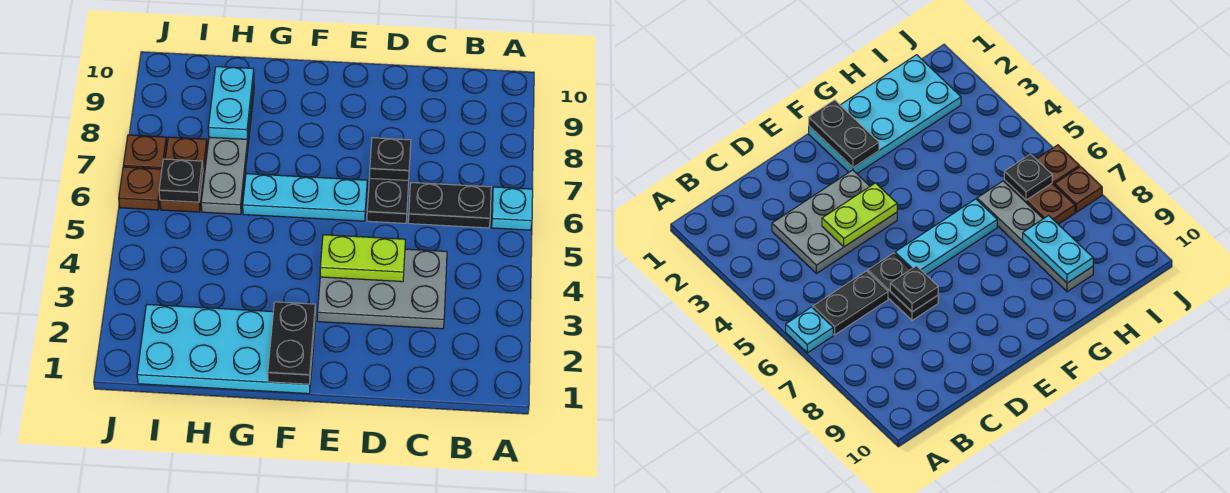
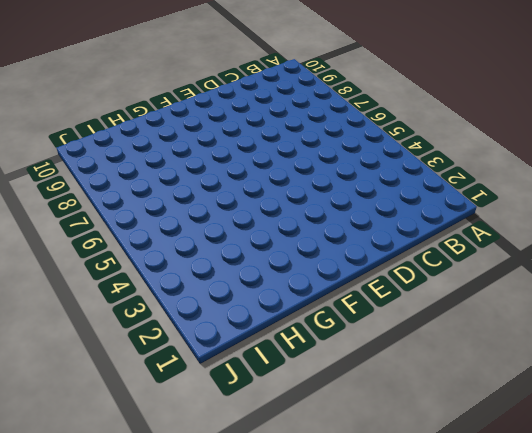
none -> cyan 1x1 plate [491,187,533,230]
none -> black 1x2 plate [408,183,491,228]
none -> grey 2x3 plate [317,249,447,329]

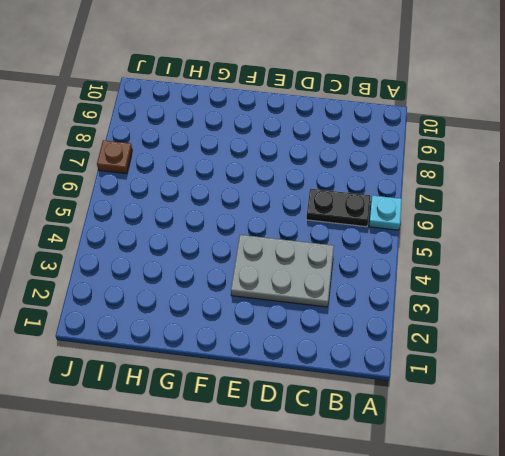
none -> black 1x2 plate [367,178,409,223]
none -> cyan 1x3 plate [243,174,367,221]
none -> cyan 2x4 plate [137,305,315,394]

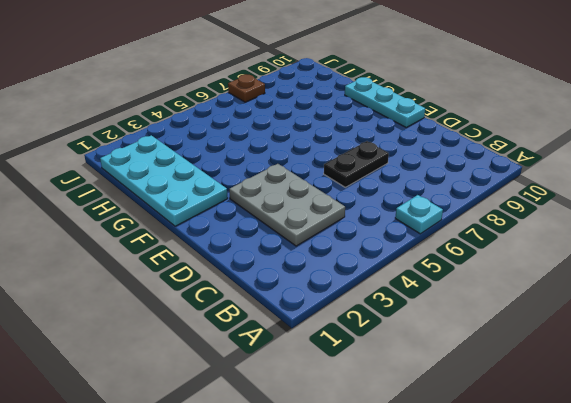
cyan 1x3 plate [345,77,425,127] -> cyan 1x3 plate moved to [243,174,367,221]
none -> black 1x2 plate [408,183,491,228]
none -> grey 1x4 plate [201,83,254,214]
none -> brown 1x2 plate [160,137,207,212]

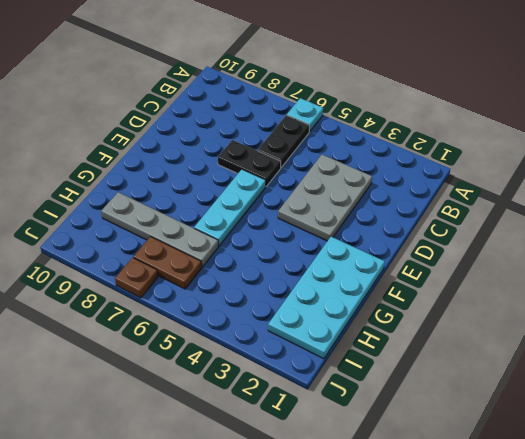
none -> brown 1x1 plate [119,167,162,210]
none -> lime 1x2 plate [320,235,405,282]
none -> black 1x1 plate [369,138,411,181]

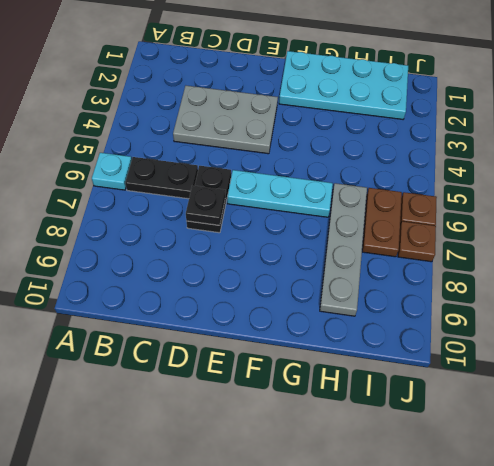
none -> lime 1x2 plate [320,235,405,282]
none -> black 1x2 plate [268,302,315,384]
none -> cyan 1x2 plate [208,67,254,139]

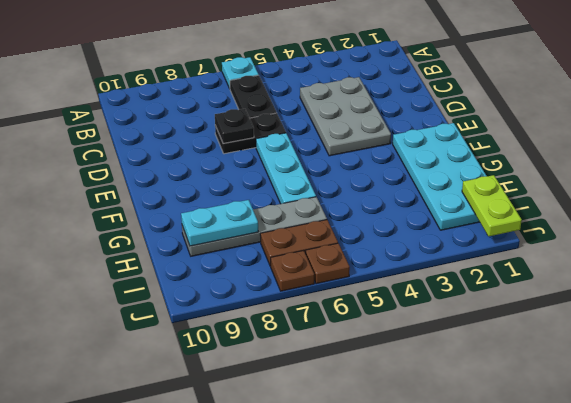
lime 1x2 plate [462,175,522,236] -> lime 1x2 plate moved to [320,235,405,282]
none -> black 1x2 plate [268,302,315,384]
none -> black 1x1 plate [159,159,203,202]

